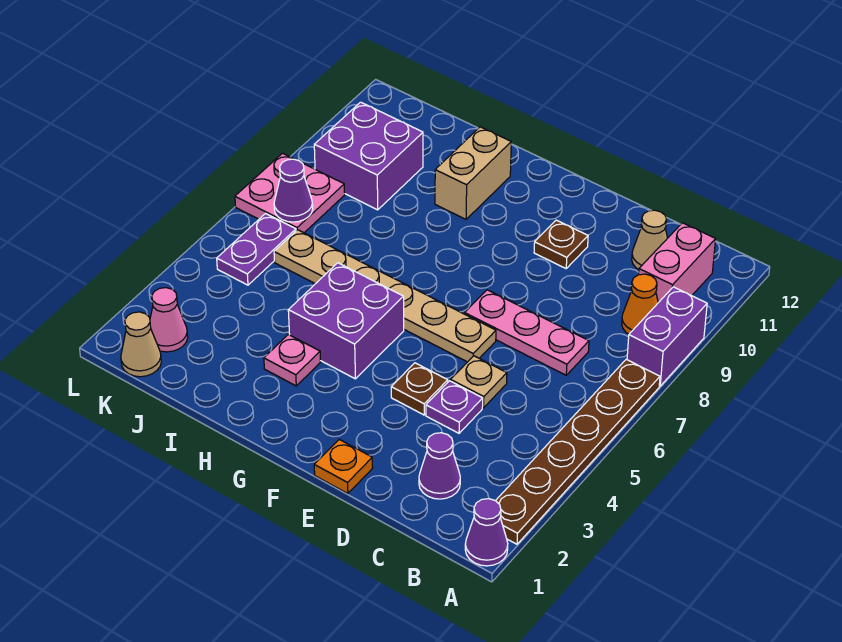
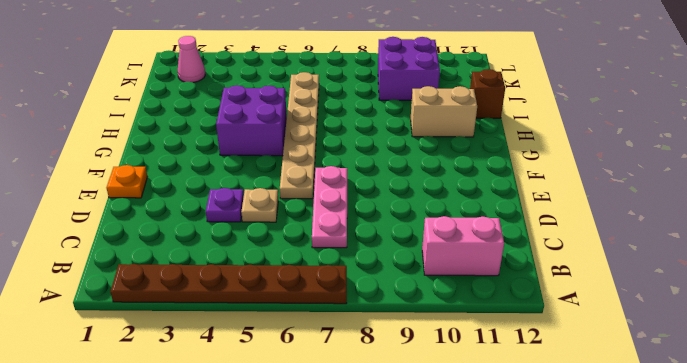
brown 1x1 brick [470,69,505,118] -> none
none -> purple 1x1 cone [465,498,508,566]
none -> purple 1x2 brick [627,287,707,386]
none -> orange 1x1 cone [622,274,658,334]

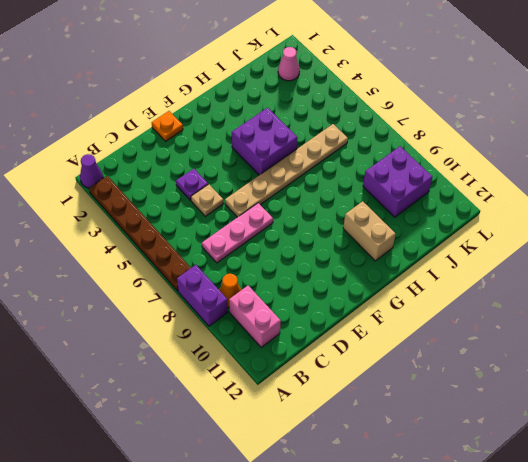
none -> purple 1x1 cone [419,433,460,499]
none -> tan 1x1 cone [632,210,667,270]
none -> brown 1x1 plate [391,363,448,415]

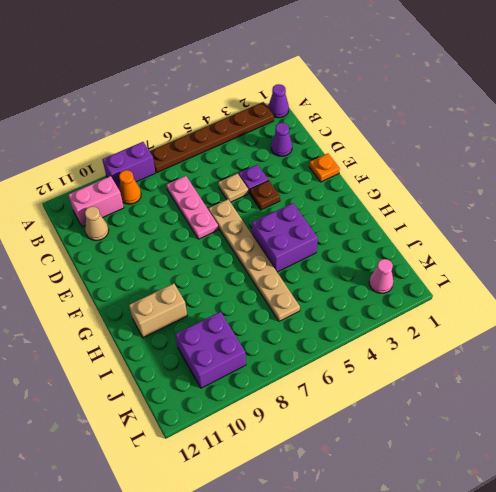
none -> brown 1x1 plate [534,220,588,268]
none -> pink 1x1 plate [264,335,321,386]
none -> tan 1x1 cone [121,312,161,377]

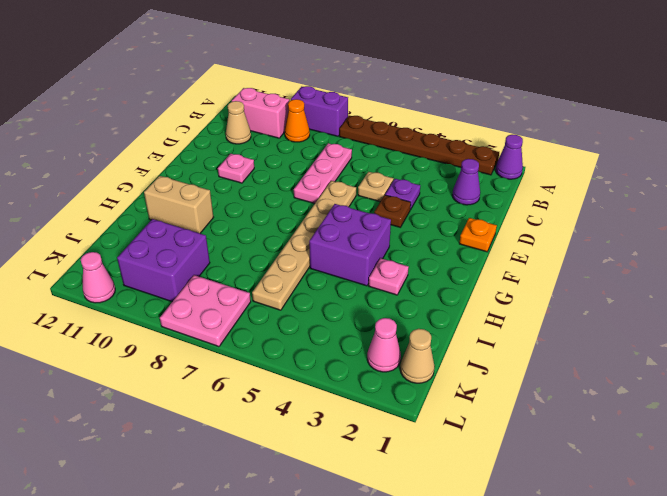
pink 1x1 plate [218,154,254,183] -> brown 1x1 plate [534,220,588,268]
pink 1x1 cone [81,252,115,303] -> none
none -> purple 1x2 plate [217,214,296,285]
none -> purple 1x1 cone [274,159,313,222]

